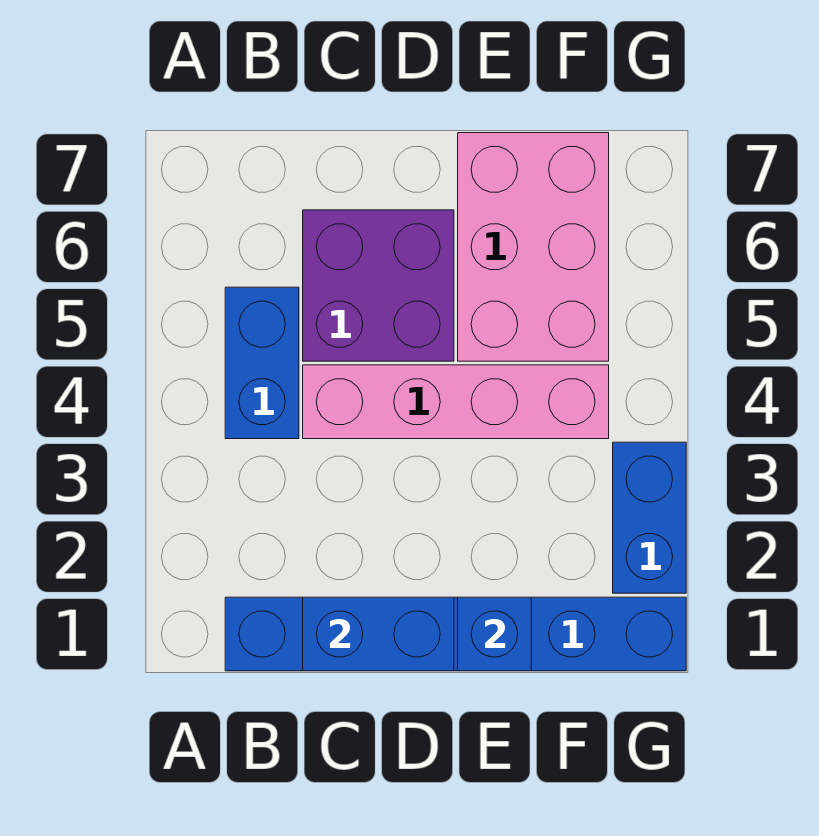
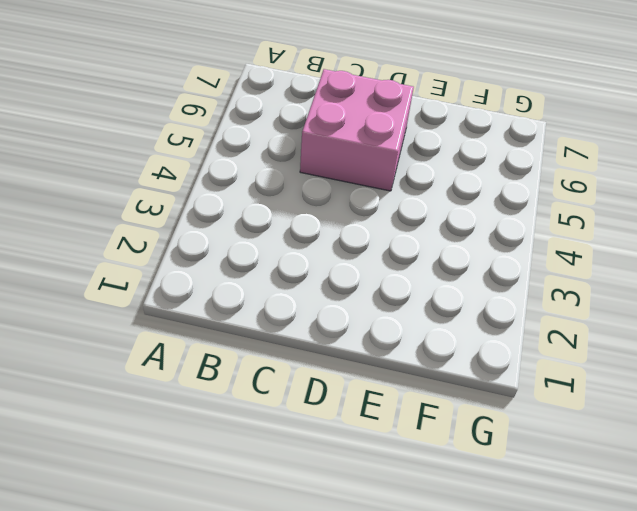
pink 2x2 brick [300,69,414,191] -> purple 2x2 brick [303,210,454,361]
none -> blue 1x6 brick [225,597,686,671]
none -> blue 1x2 brick [225,287,299,439]

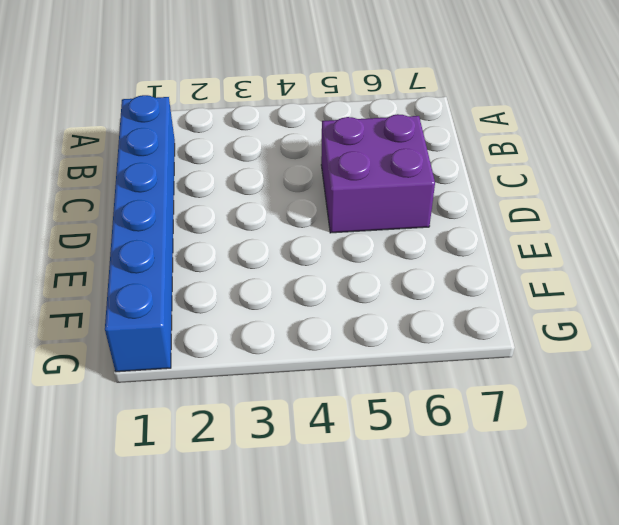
none -> blue 1x2 brick [225,287,299,439]
none -> pink 1x4 brick [303,365,609,439]

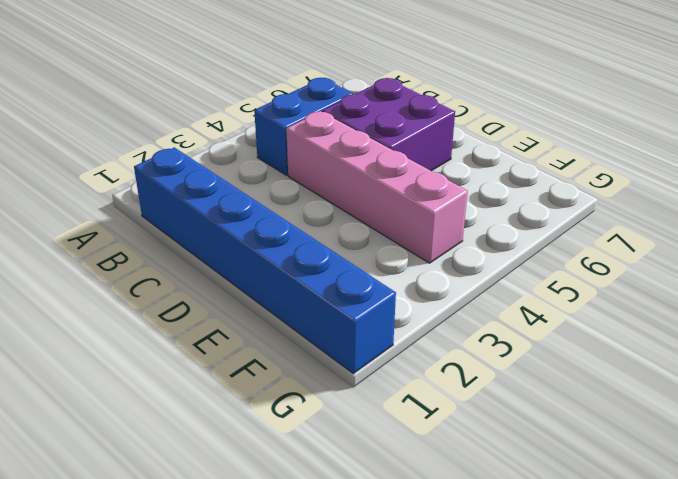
none -> pink 2x3 brick [458,133,609,361]
none -> blue 1x2 brick [613,442,686,593]

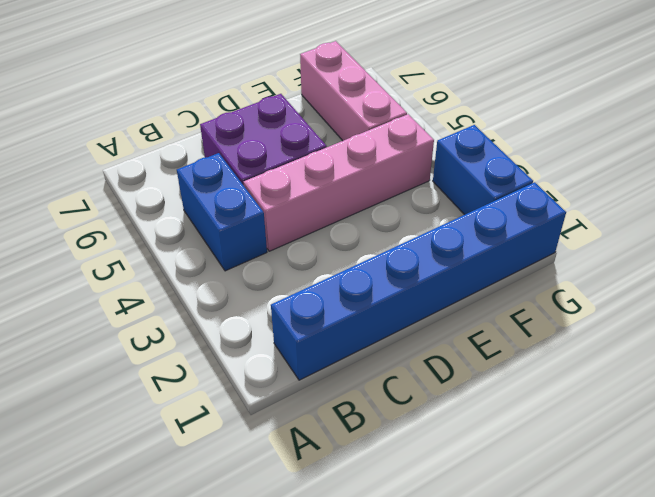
pink 1x3 brick [300,41,407,141] -> pink 2x3 brick [458,133,609,361]
none -> blue 1x2 brick [303,597,454,671]
none -> blue 1x1 brick [458,597,531,671]

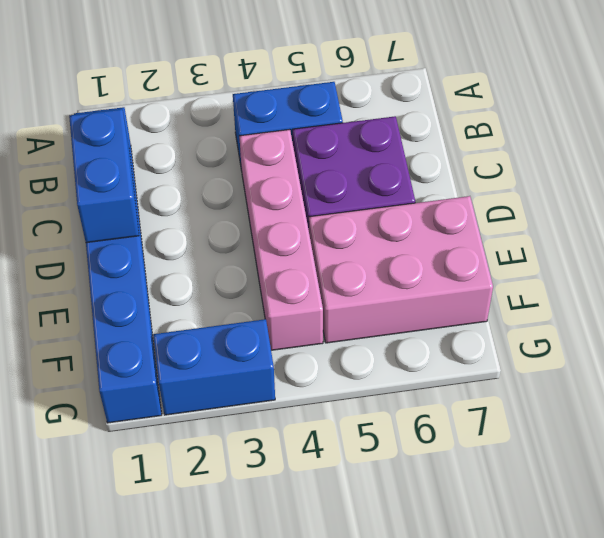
none -> blue 1x1 brick [458,597,531,671]

